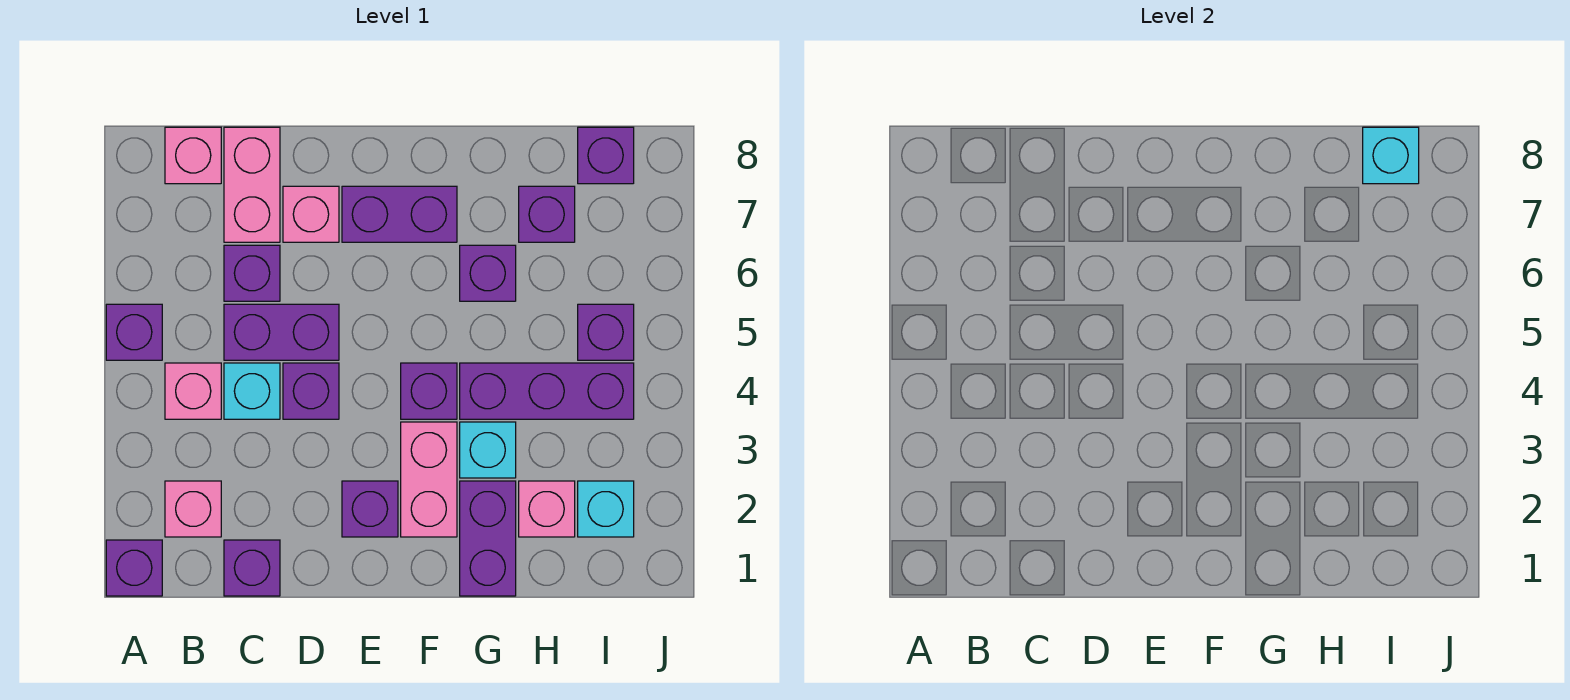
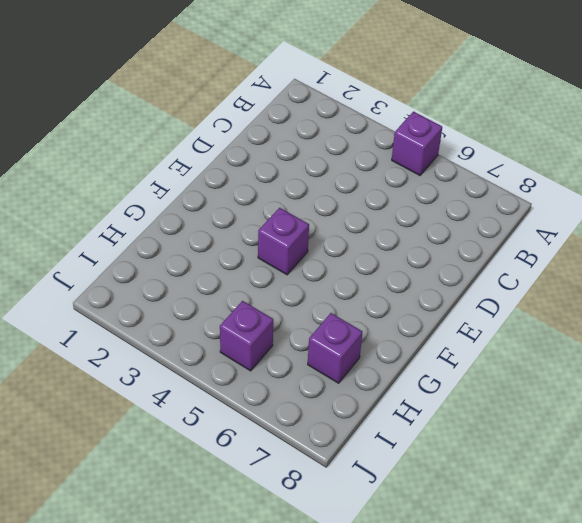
none -> purple 1x1 brick [106,540,162,596]
none -> pink 1x1 brick [165,481,221,537]
none -> pink 1x1 brick [165,363,221,419]

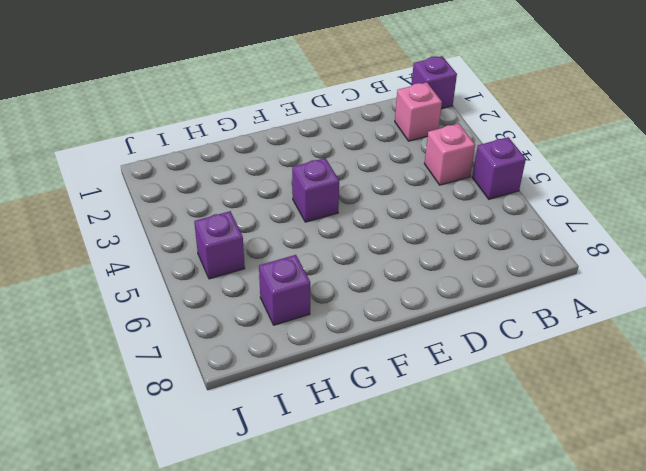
none -> pink 1x1 brick [165,127,221,184]
none -> purple 1x1 brick [224,540,280,596]
none -> cyan 1x1 brick [224,363,280,419]

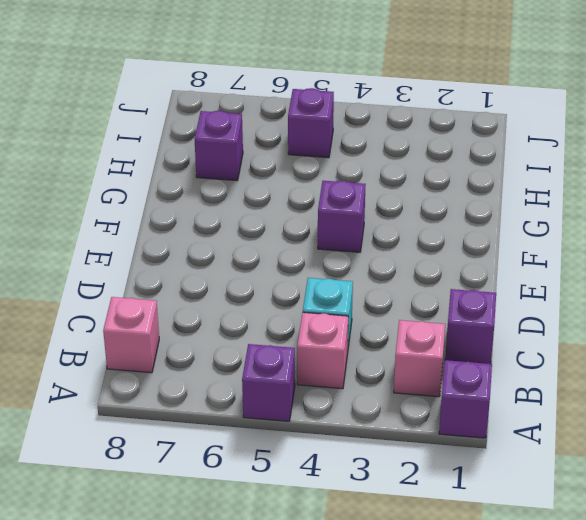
none -> purple 1x2 brick [224,304,339,360]
none -> purple 1x1 brick [224,245,280,301]
none -> pink 1x2 brick [224,127,280,242]

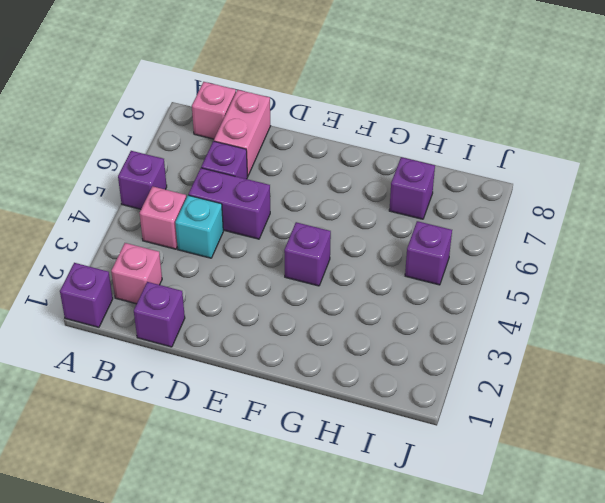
none -> purple 1x1 brick [283,363,339,419]
none -> pink 1x1 brick [283,186,339,242]
none -> purple 1x1 brick [342,481,398,537]

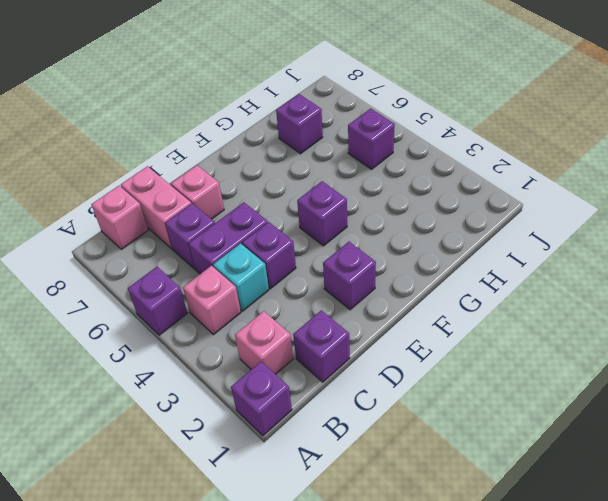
none -> purple 1x2 brick [342,186,457,242]
none -> pink 1x2 brick [401,422,457,537]
none -> purple 1x2 brick [460,481,516,596]

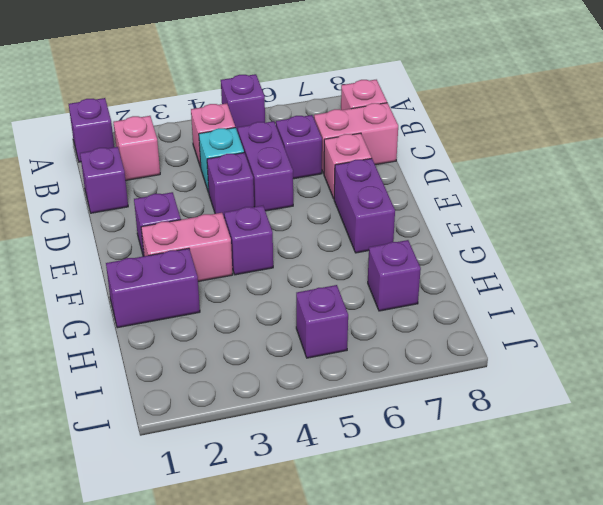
none -> cyan 1x1 brick [460,422,516,478]
none -> purple 1x3 brick [460,363,634,419]
none -> purple 1x1 brick [460,245,516,301]

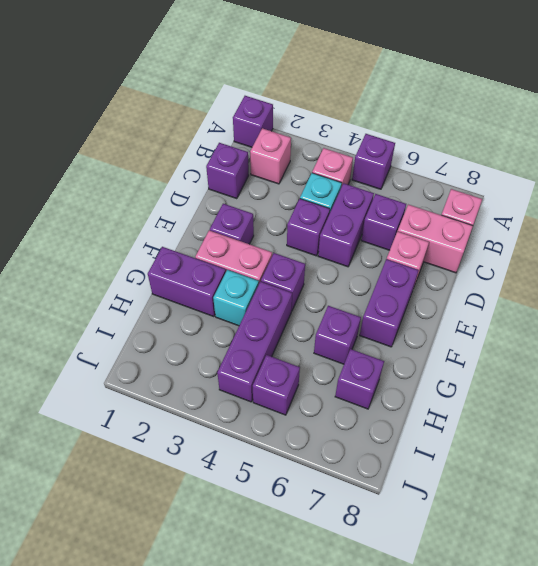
none -> pink 1x1 brick [519,481,575,537]
none -> cyan 1x1 brick [578,481,634,537]
none -> purple 1x1 brick [578,127,634,184]

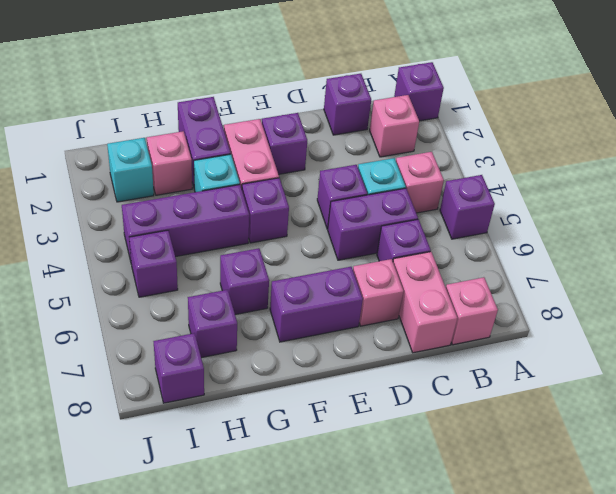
none -> cyan 1x1 brick [1363,127,1419,184]

